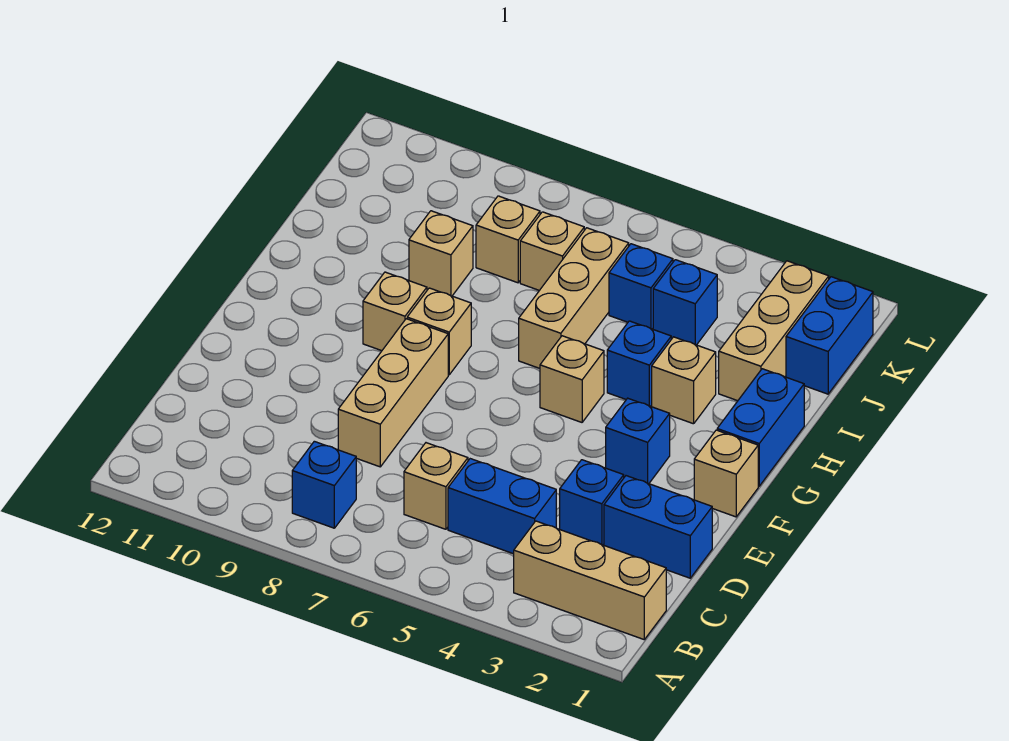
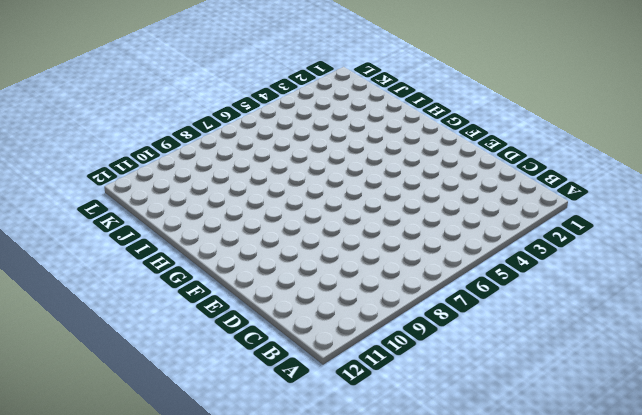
none -> tan 1x3 brick [514,521,666,639]
none -> blue 1x1 brick [292,441,356,528]
none -> blue 1x2 brick [448,459,556,554]

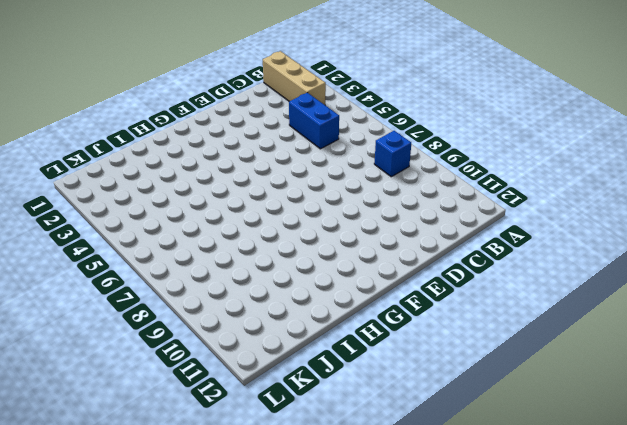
none -> tan 1x1 brick [404,443,468,529]
none -> blue 1x2 brick [604,476,712,578]
none -> blue 1x1 brick [560,460,624,545]

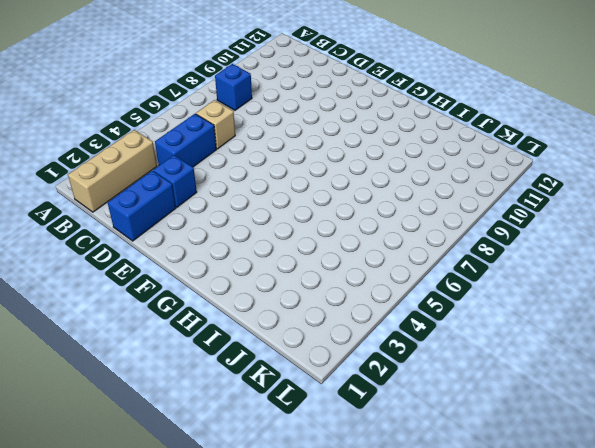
none -> tan 1x3 brick [338,319,448,467]
none -> tan 1x1 brick [694,430,758,517]
none -> blue 1x1 brick [606,398,670,484]

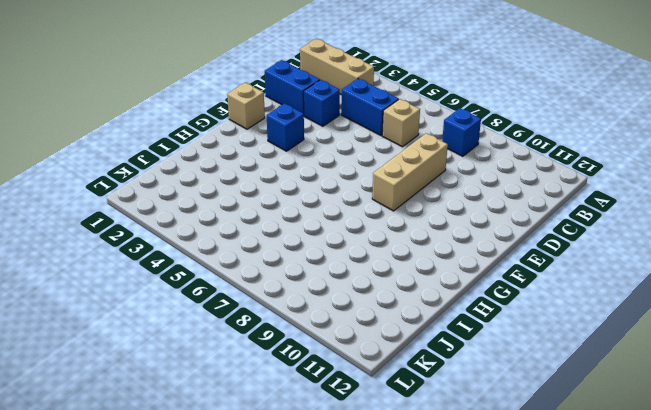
none -> blue 1x2 brick [717,369,804,486]
none -> tan 1x1 brick [540,336,604,422]
none -> tan 1x1 brick [407,288,471,375]

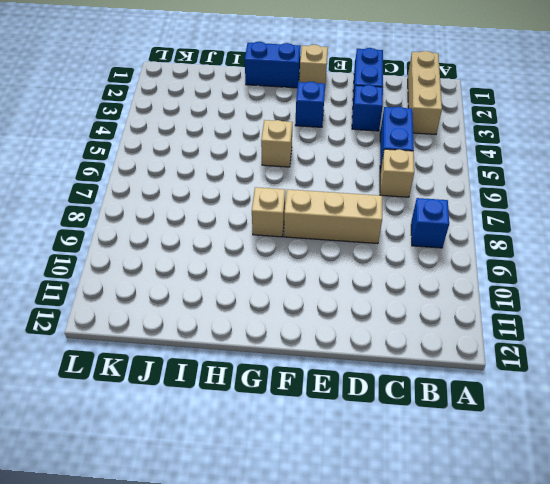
none -> tan 1x1 brick [363,272,427,351]
none -> tan 1x1 brick [652,337,716,424]
none -> blue 1x1 brick [607,321,671,406]

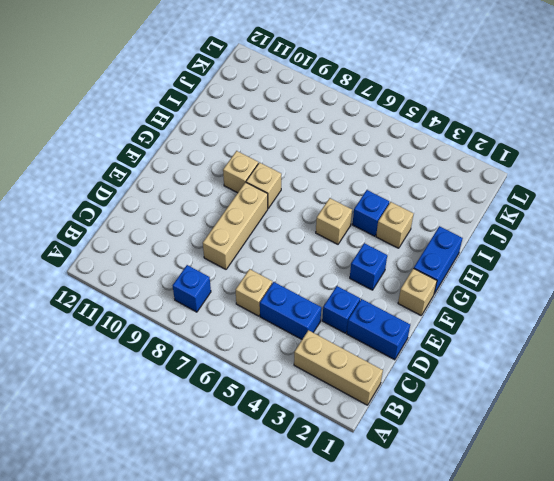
none -> tan 1x3 brick [519,228,629,368]
none -> tan 1x3 brick [719,261,829,401]
none -> tan 1x1 brick [409,211,473,296]

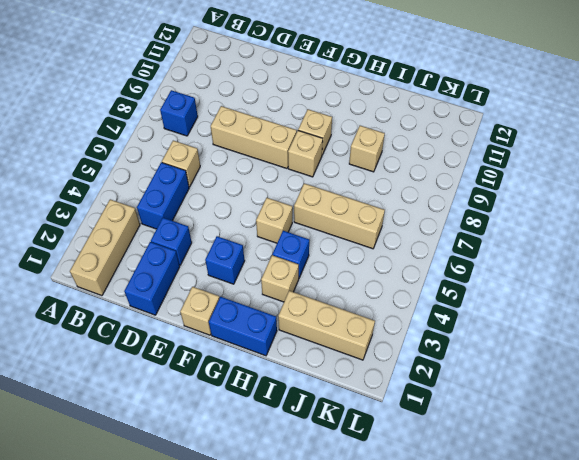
none -> blue 1x2 brick [786,277,873,394]
none -> blue 1x1 brick [653,260,717,345]
none -> blue 1x1 brick [609,244,673,329]

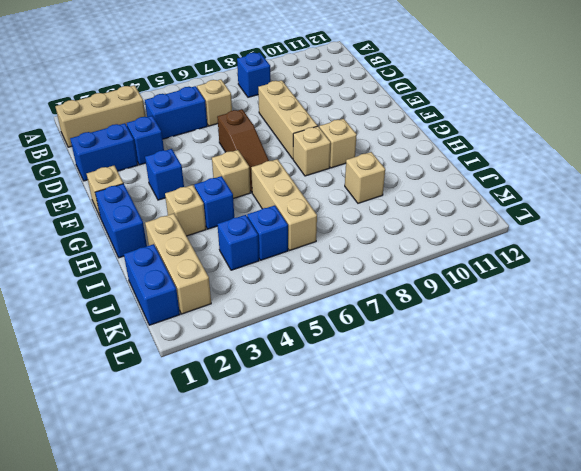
brown 1x3 slope [217,109,269,192] -> none
none -> tan 1x1 brick [520,212,584,290]
none -> tan 1x1 brick [476,196,540,283]

